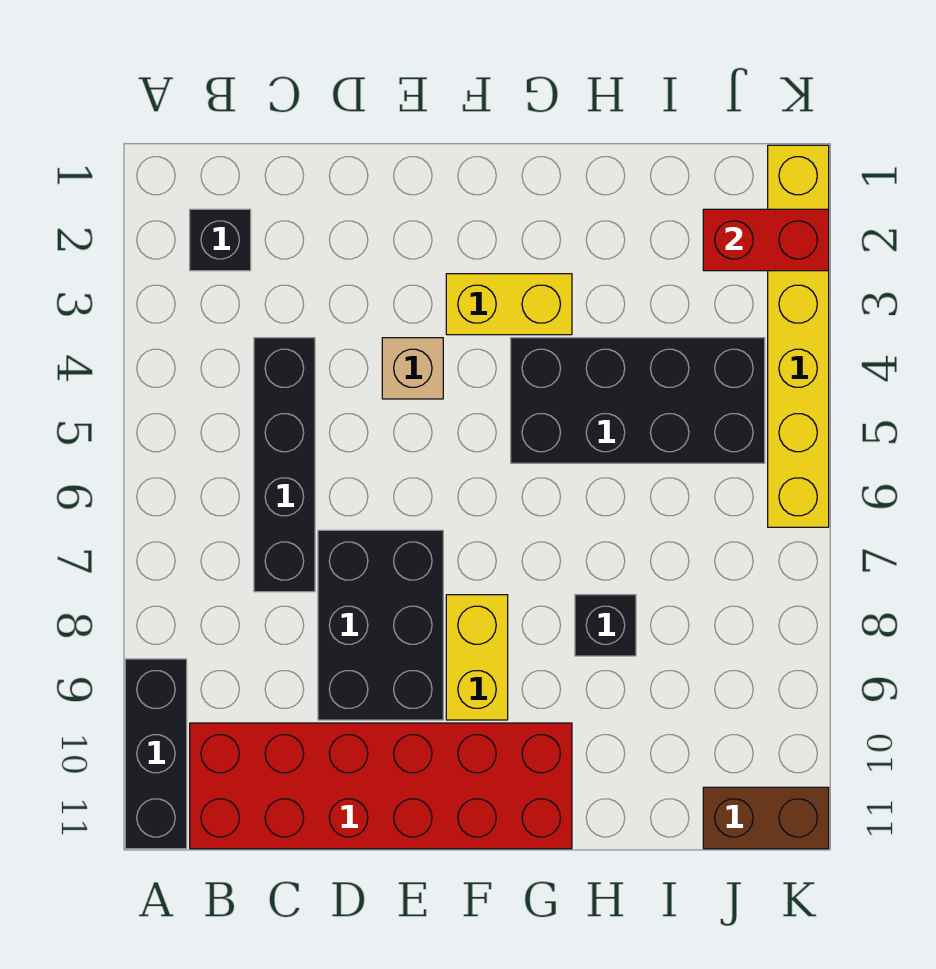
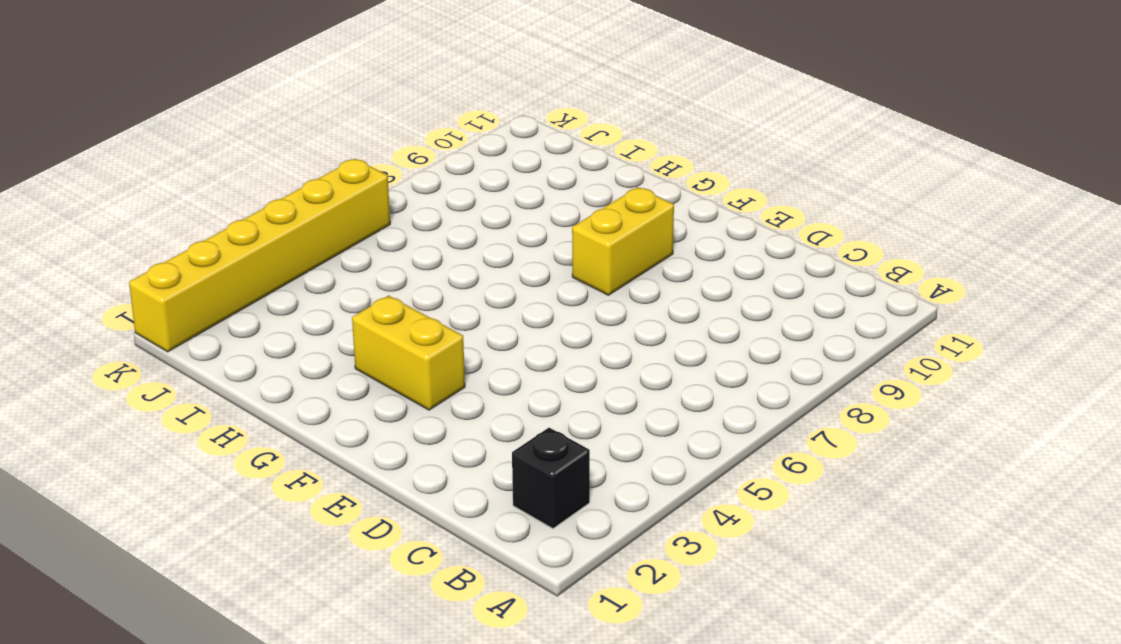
none -> black 1x3 brick [125,659,187,849]
none -> red 2x6 brick [190,723,572,849]
none -> black 1x4 brick [254,338,315,592]

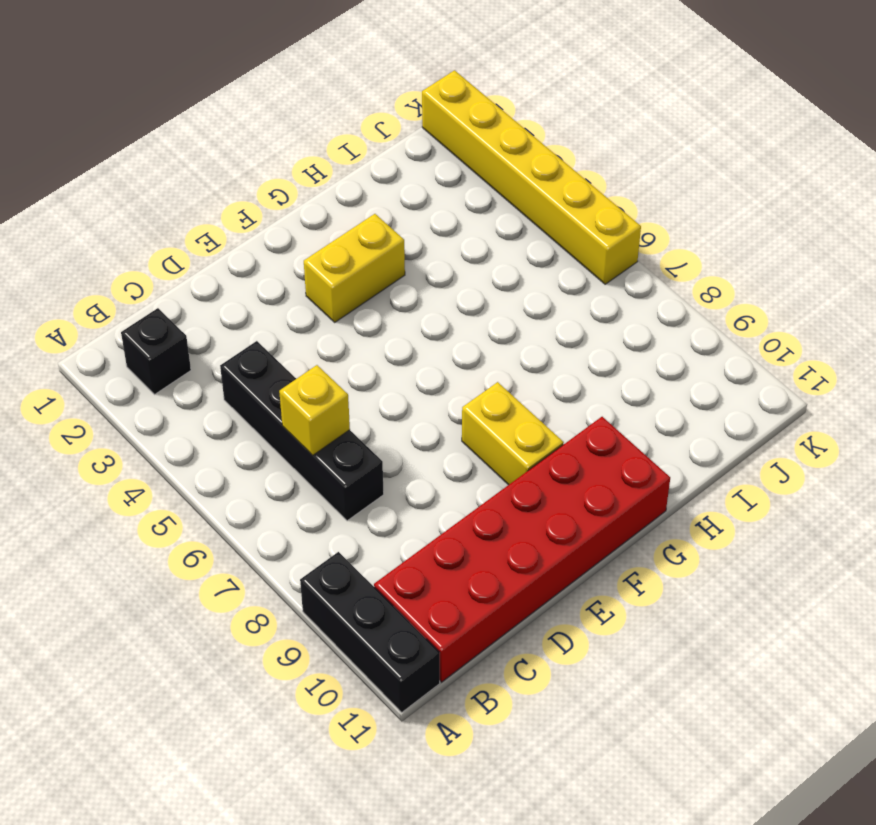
yellow 1x1 brick [279,365,350,455] -> none
none -> black 2x3 brick [318,530,443,720]
none -> tan 1x1 brick [382,338,443,399]
none -> black 2x4 brick [511,338,765,463]

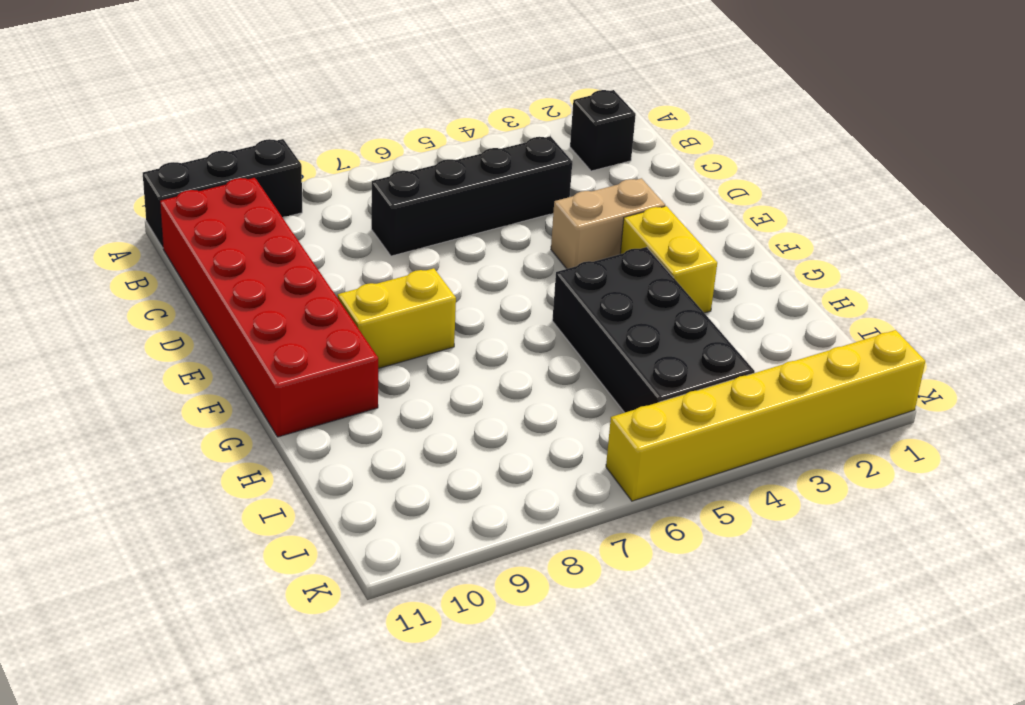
tan 1x2 brick [551,178,665,269] -> tan 1x1 brick [382,338,443,399]
none -> black 2x3 brick [318,530,443,720]
none -> black 1x1 brick [575,595,636,656]
none -> brown 1x2 brick [703,787,829,849]

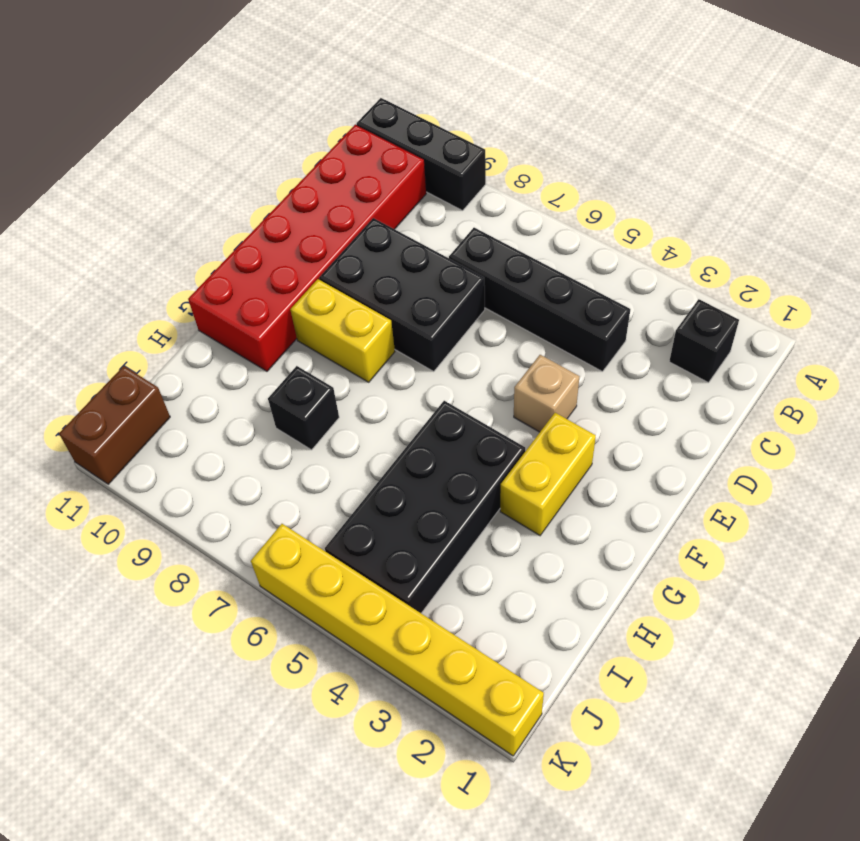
none -> red 1x2 brick [703,209,829,271]

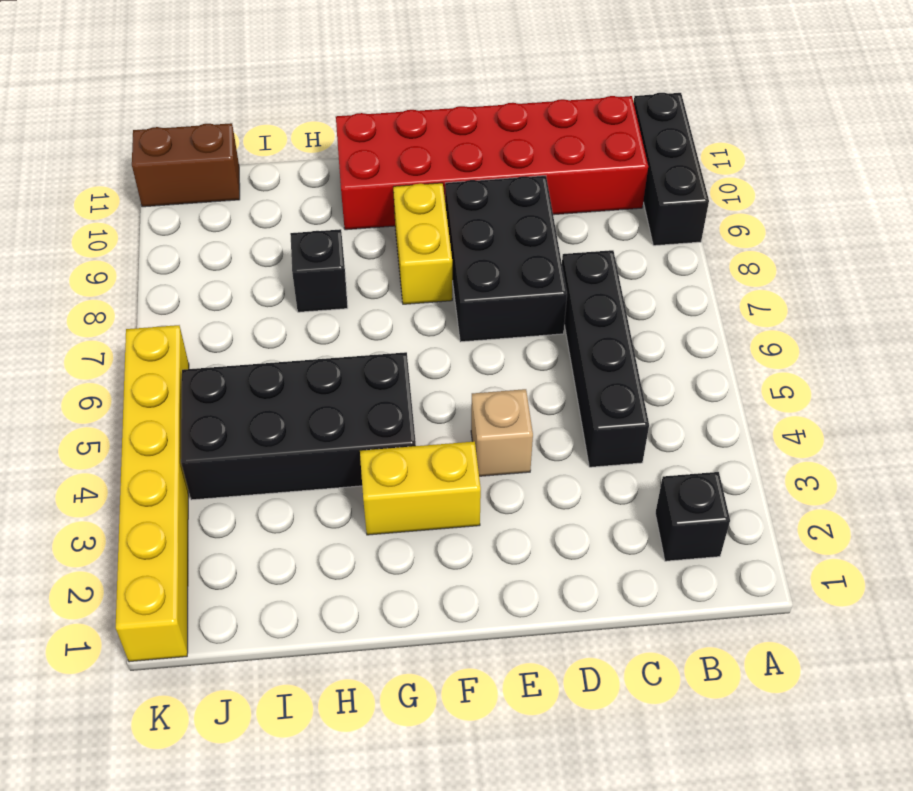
none -> red 1x2 brick [703,209,829,271]

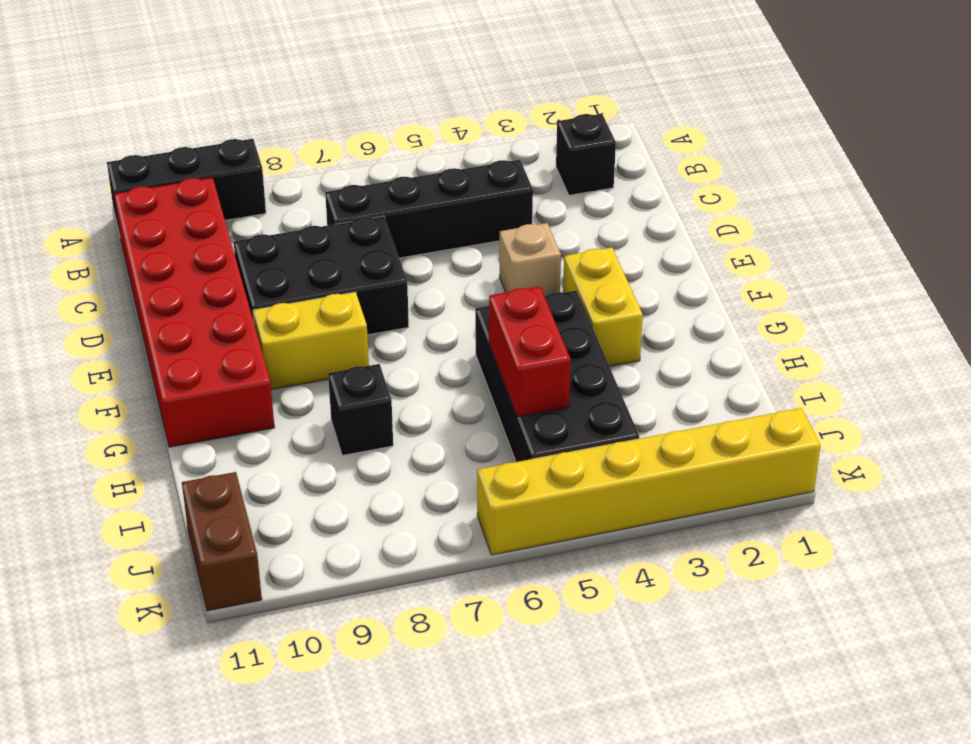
red 1x2 brick [489,287,571,417] -> red 1x2 brick moved to [703,209,829,271]

